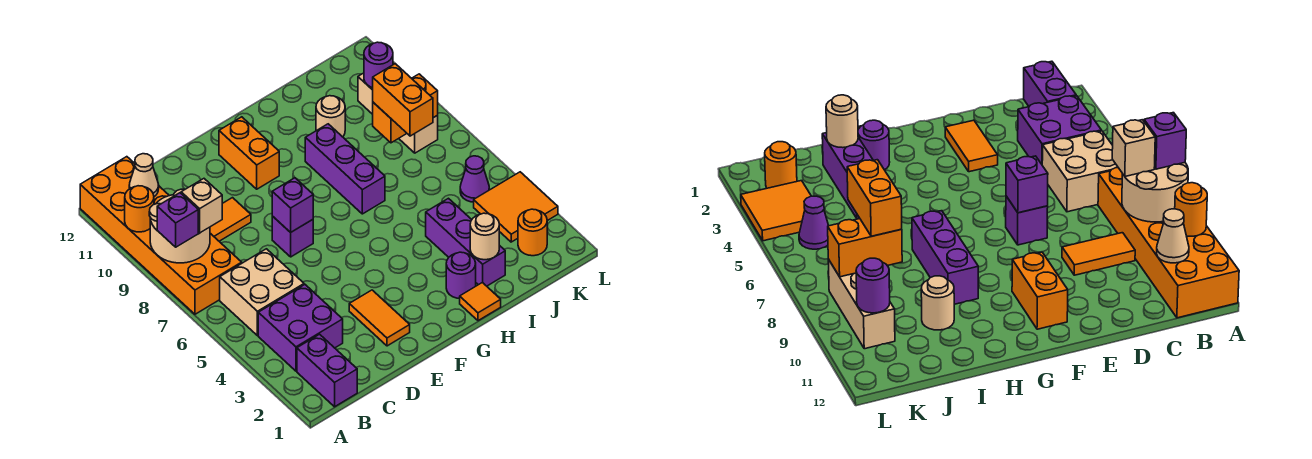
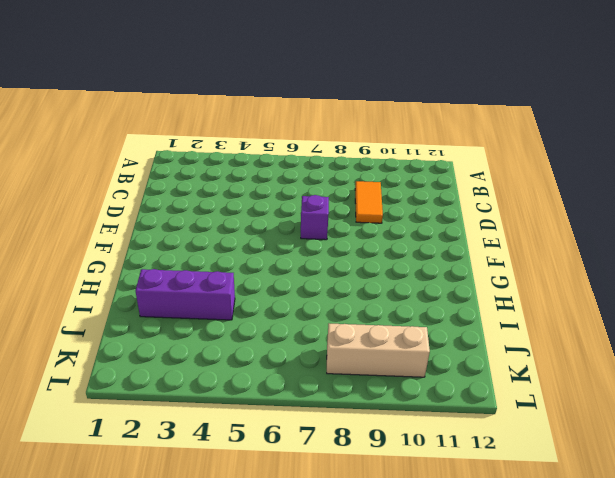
none -> orange 2x6 brick [80,157,242,314]
none -> purple 1x2 brick [297,334,357,407]
none -> purple 2x2 brick [258,285,343,371]

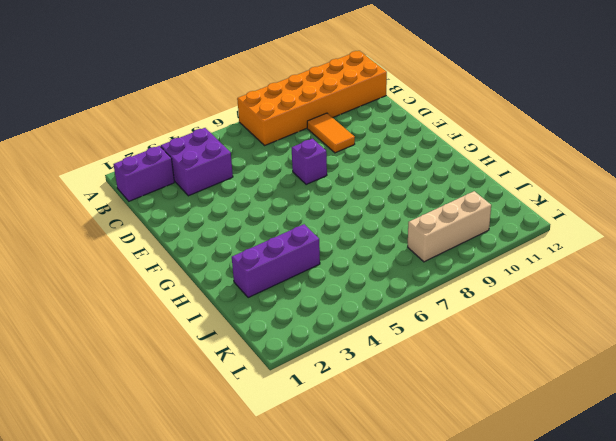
none -> tan 2x2 brick [220,249,304,336]
none -> orange 1x2 tile [349,290,410,346]
none -> orange 1x2 brick [219,117,279,189]

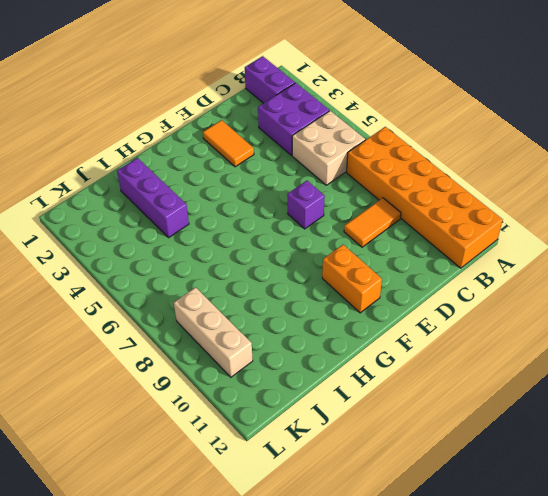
none -> orange 1x1 tile [460,282,501,321]
none -> purple 1x1 round brick [446,252,476,299]
none -> purple 1x3 brick [305,124,385,214]

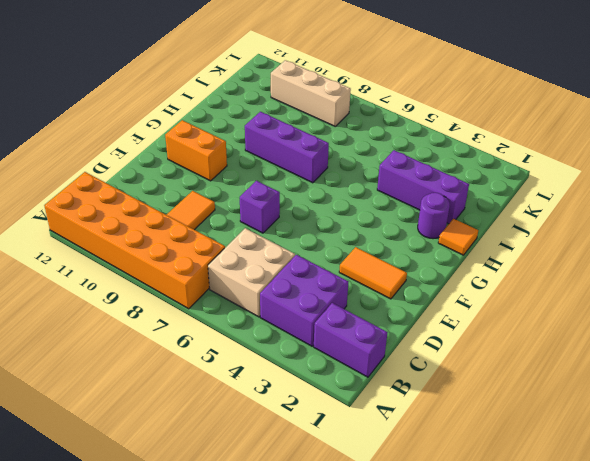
none -> tan 1x1 round brick [316,96,345,137]
none -> orange 1x1 round brick [518,209,547,256]
none -> orange 2x2 tile [474,172,558,242]

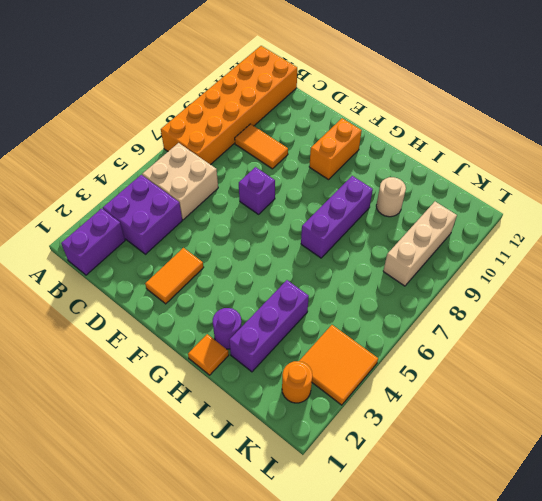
none -> purple 1x1 cone [460,156,489,202]
none -> tan 2x2 round brick [149,189,210,263]
none -> orange 1x1 round brick [125,186,154,232]

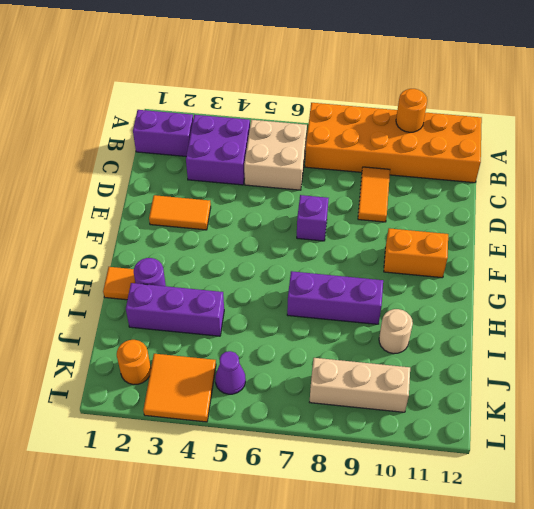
none -> tan 2x2 round brick [149,189,210,263]
none -> tan 1x1 cone [129,154,159,197]
none -> purple 1x1 brick [272,178,313,233]

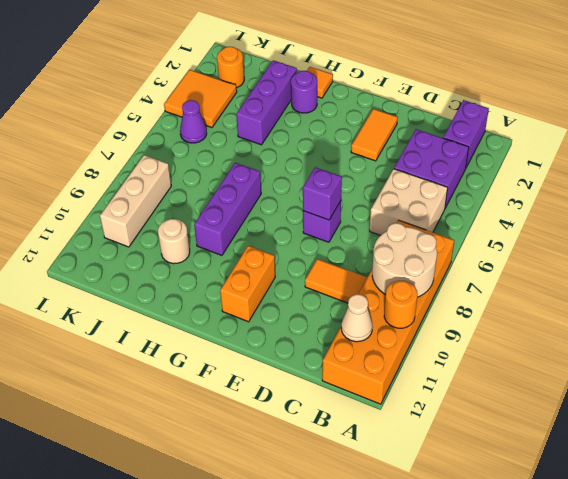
none -> tan 1x1 round brick [470,213,499,260]
none -> orange 1x2 brick [373,74,438,143]
none -> purple 1x1 round brick [364,42,393,88]

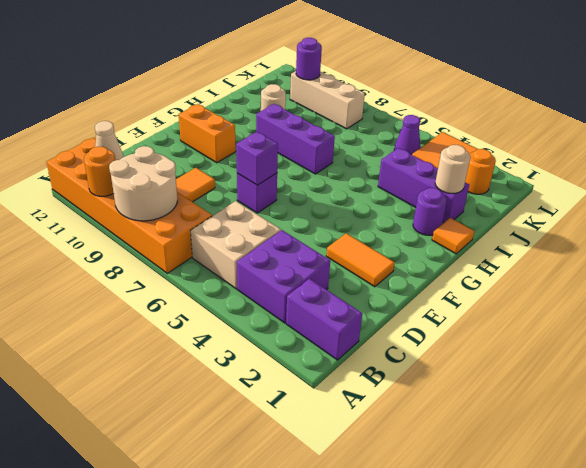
none -> orange 1x2 brick [373,74,438,143]
none -> purple 1x1 brick [157,193,198,247]
none -> tan 1x1 brick [181,179,222,233]

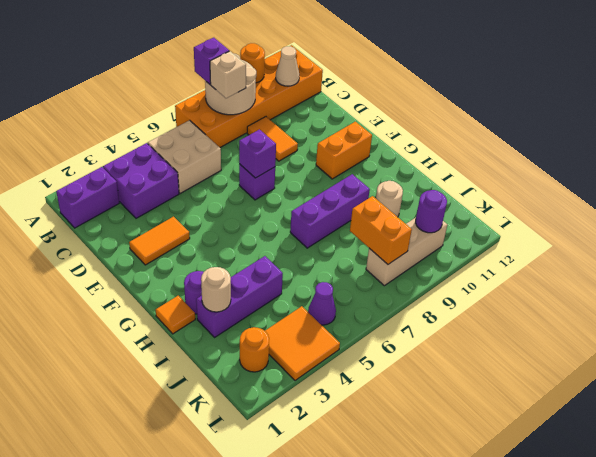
none -> orange 1x2 brick [373,64,433,136]

